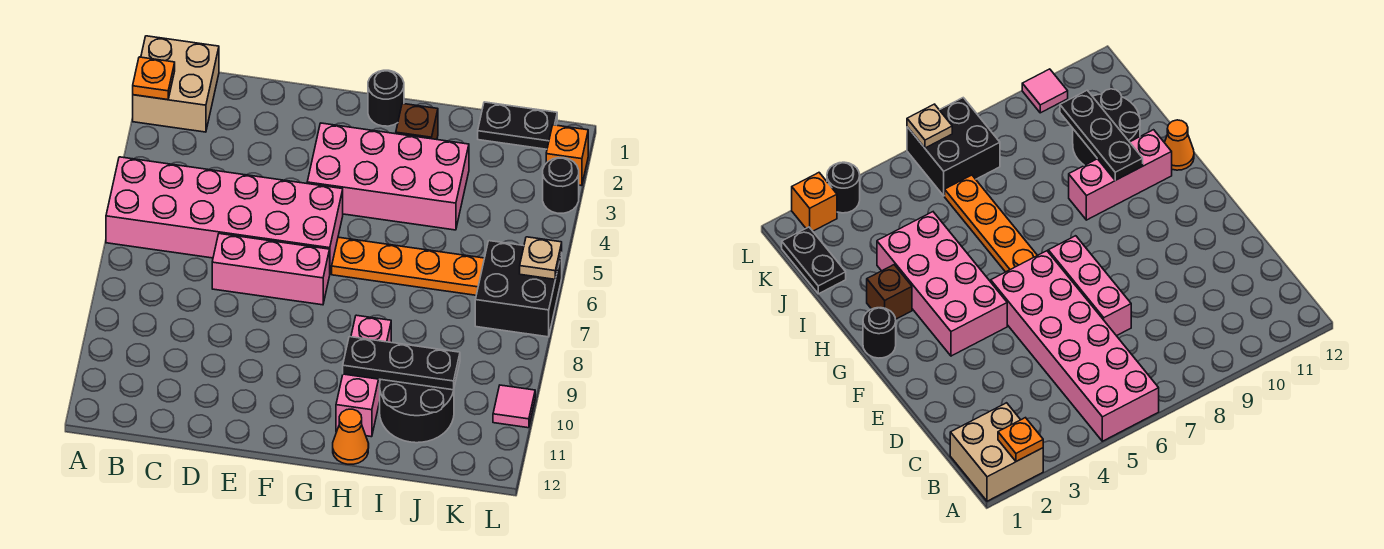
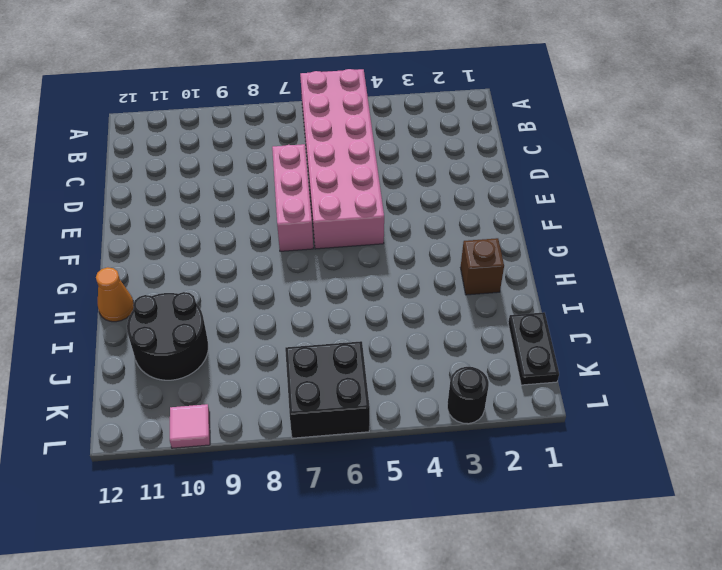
none -> tan 2x2 brick [133,36,219,132]
none -> pink 2x4 brick [307,123,469,230]
none -> black 1x1 round brick [368,70,404,126]

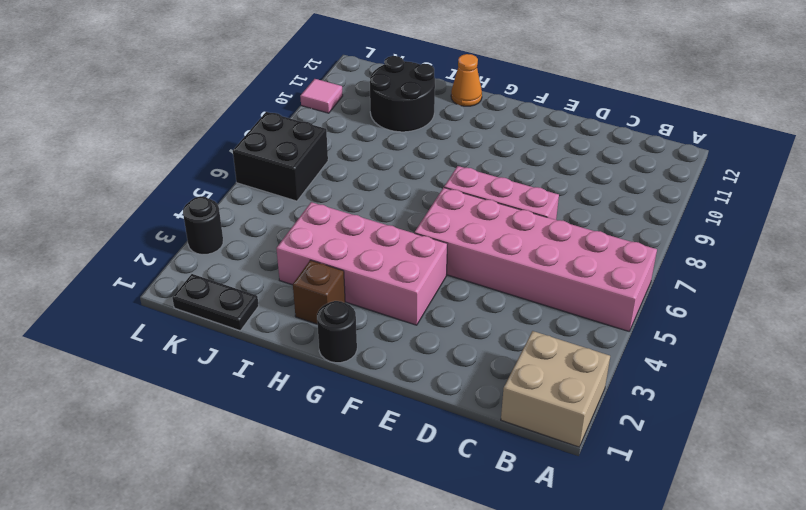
none -> orange 1x4 plate [332,237,484,295]
none -> pink 1x3 brick [336,315,391,437]
none -> orange 1x1 brick [546,125,588,186]

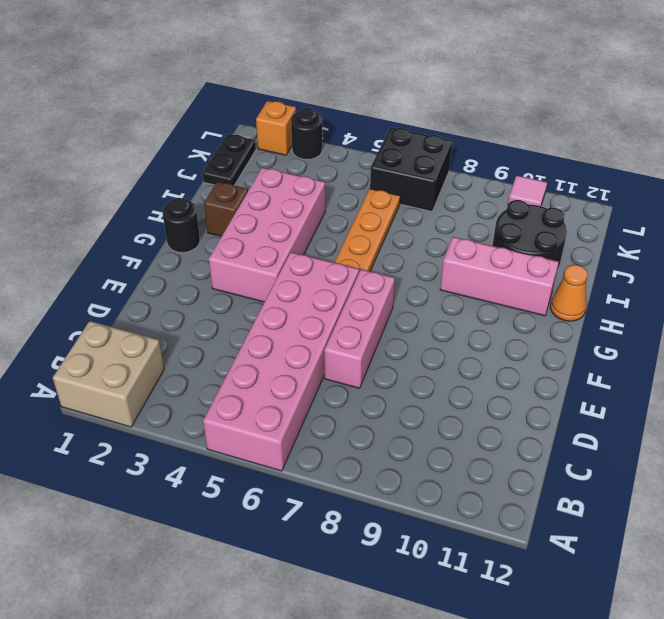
none -> orange 1x1 plate [133,57,175,100]
none -> black 1x3 plate [343,337,460,390]
none -> tan 1x1 plate [520,237,562,279]

